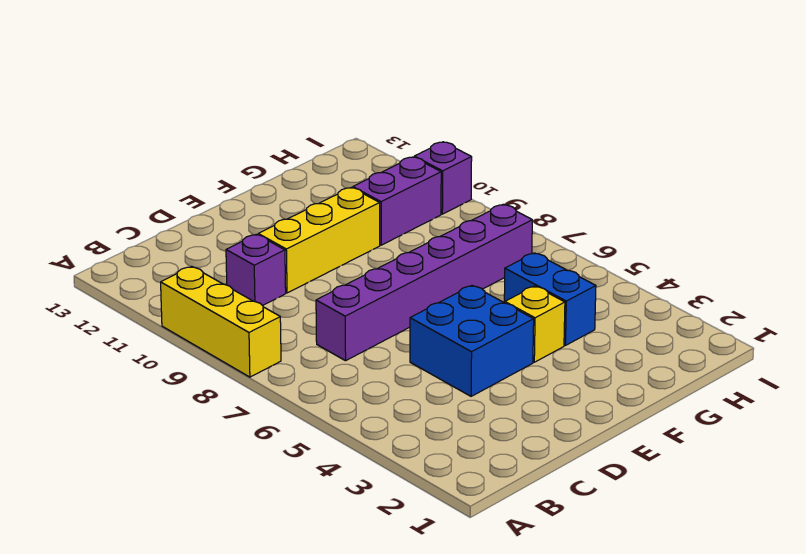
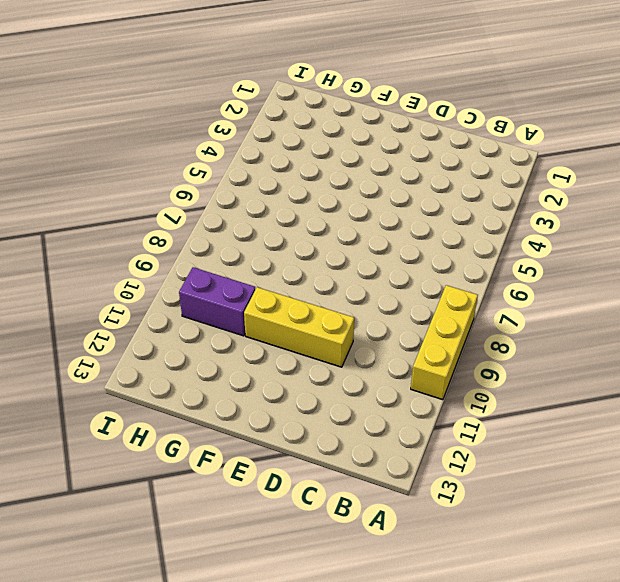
none -> purple 1x6 brick [316,204,532,361]
none -> purple 1x1 brick [226,234,286,306]

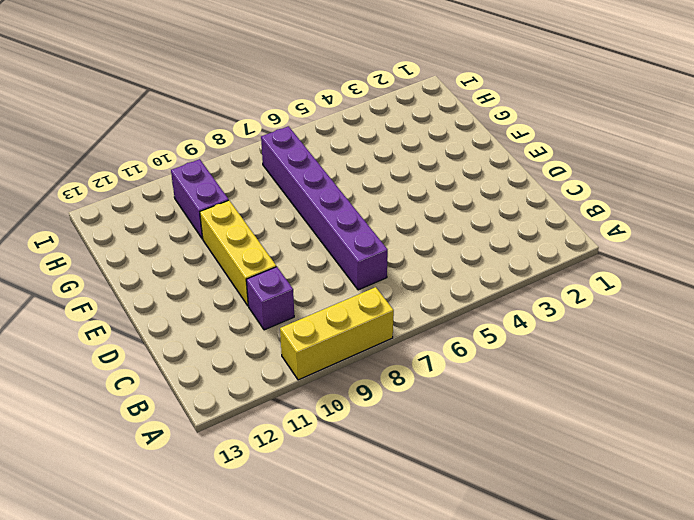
none -> blue 2x2 brick [410,286,534,396]
none -> yellow 1x1 brick [505,286,565,362]

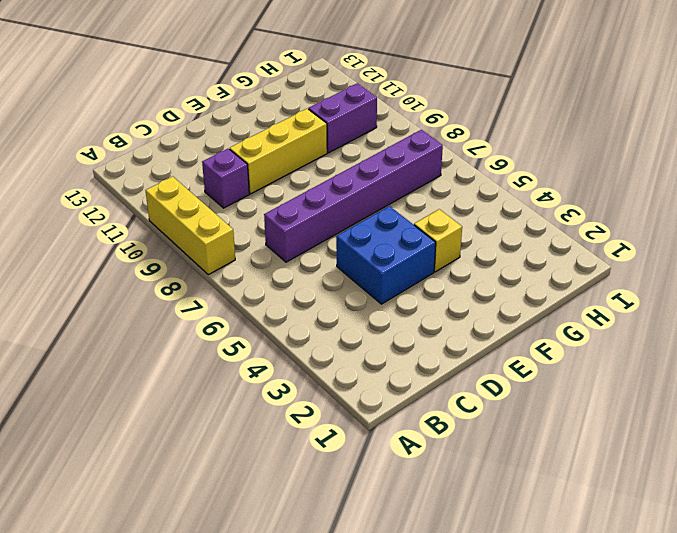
none -> blue 1x2 brick [504,253,596,345]
none -> purple 1x1 brick [414,142,472,214]

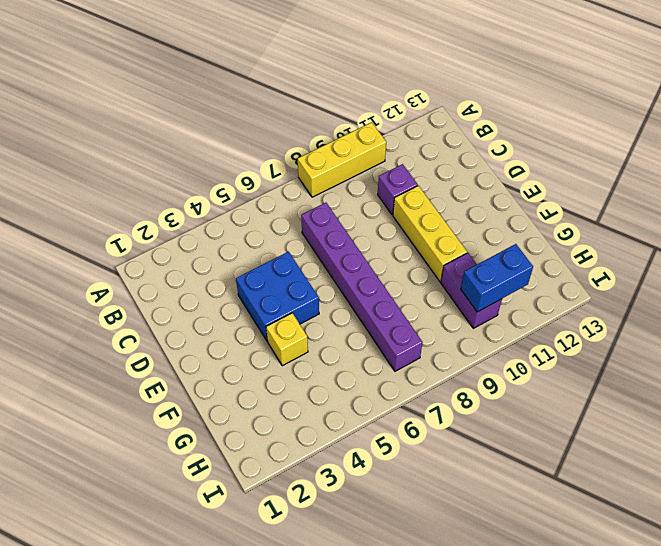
blue 1x2 brick [461,244,533,312] -> blue 1x2 brick moved to [504,253,596,345]
none -> purple 1x1 brick [414,142,472,214]

